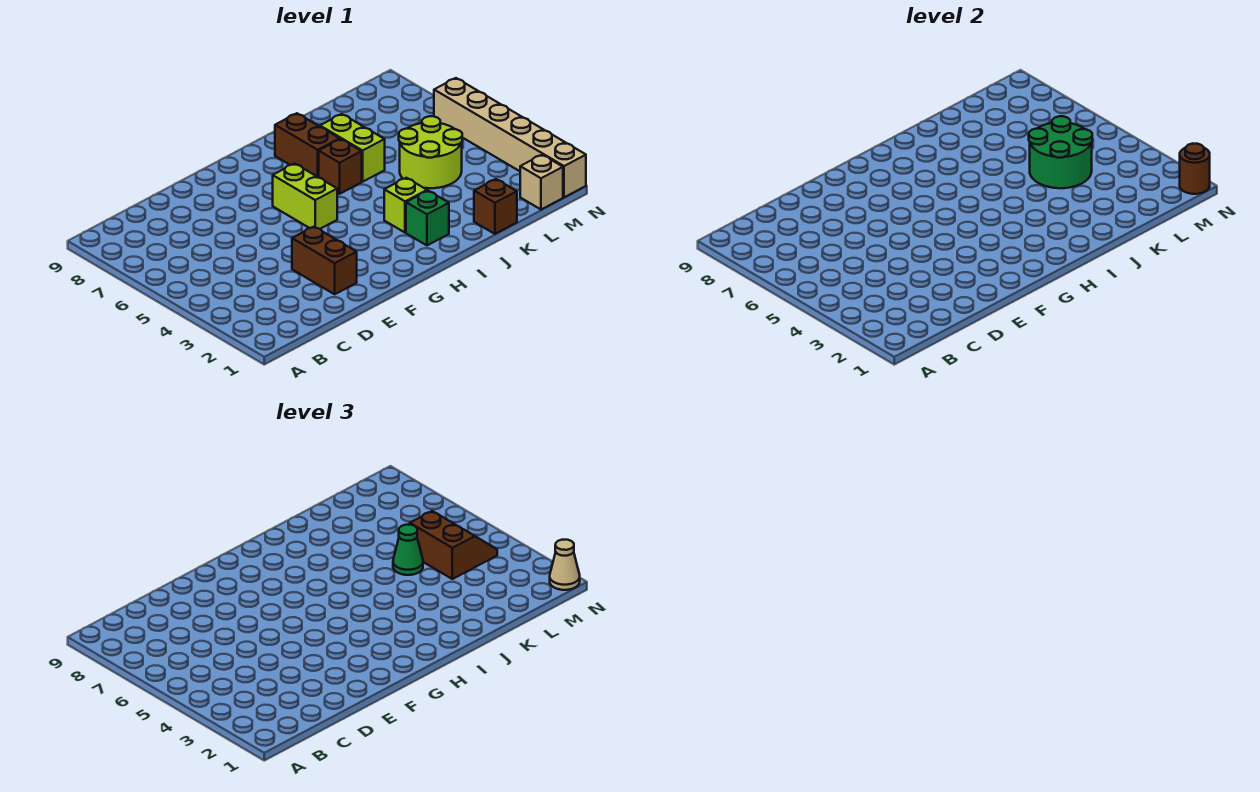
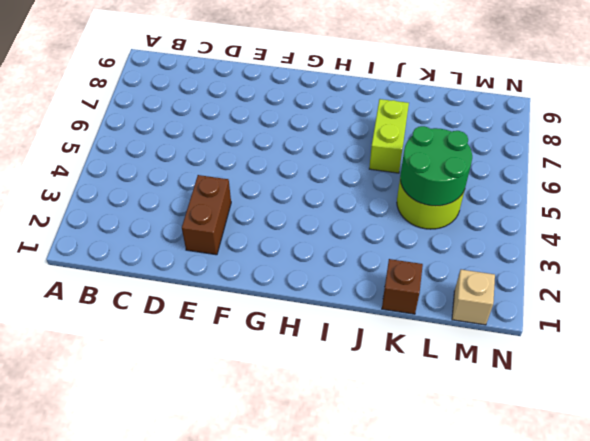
none -> lime 1x2 brick [273,164,337,229]
none -> green 1x1 brick [406,191,449,245]
none -> lime 1x1 brick [384,178,427,233]

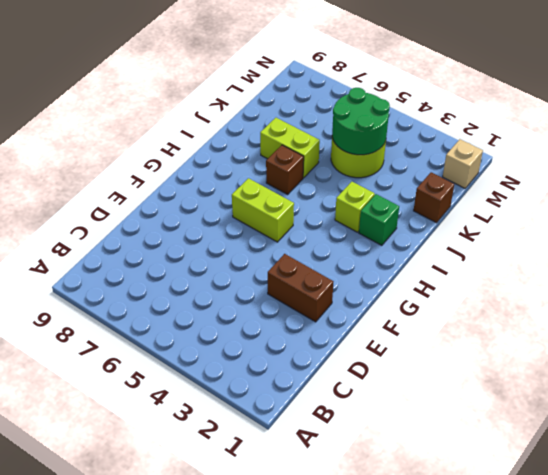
none -> brown 1x2 brick [275,113,340,177]
none -> tan 1x6 brick [434,78,586,197]
none -> brown 1x1 round brick [1180,144,1210,194]

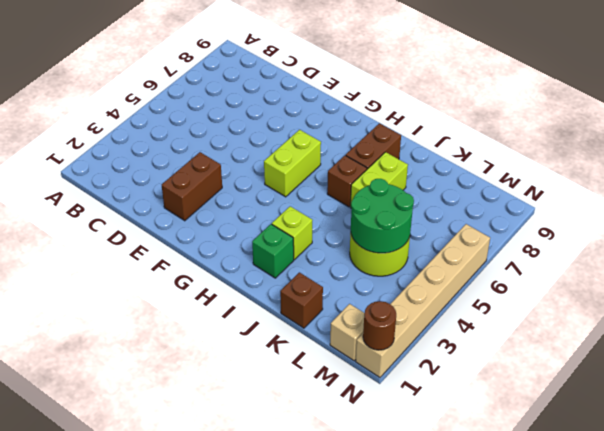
none -> green 1x1 cone [393,525,423,575]
none -> brown 2x2 slope [410,511,497,579]
none -> tan 1x1 cone [550,540,580,590]

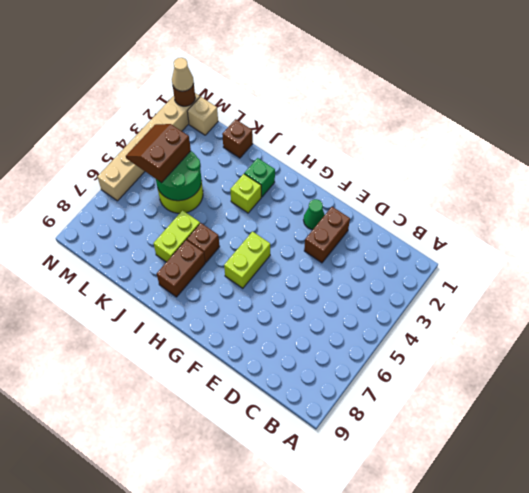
green 1x1 cone [304,199,325,230] -> green 1x1 cone moved to [393,525,423,575]

